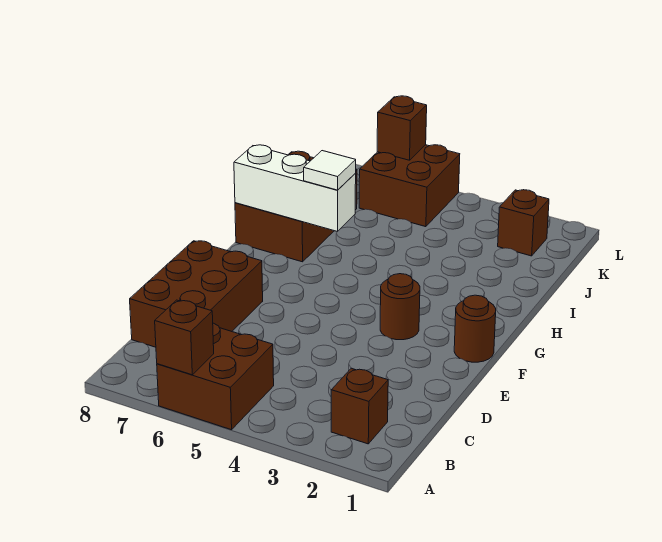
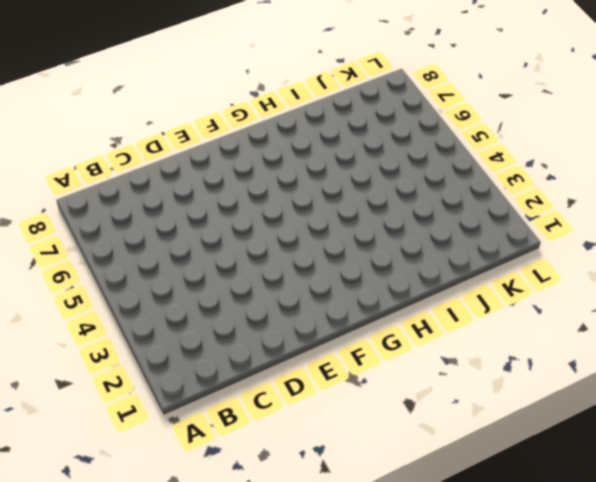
none -> brown 2x2 brick [157,323,274,430]
none -> brown 1x1 brick [331,368,388,444]
none -> brown 2x3 brick [130,241,263,347]

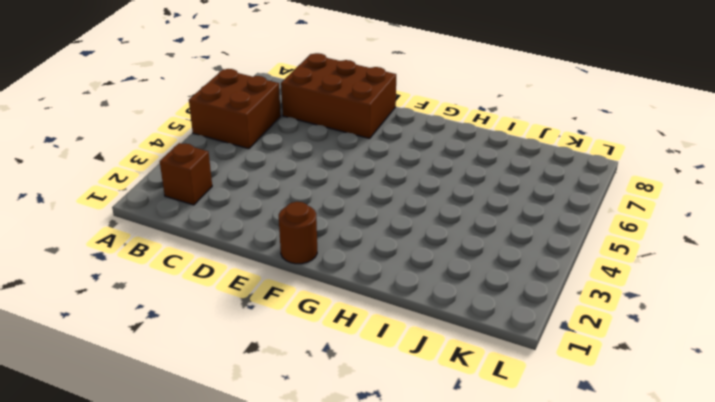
none -> brown 1x1 round brick [380,274,420,340]
none -> brown 2x3 brick [235,151,357,262]
none -> brown 1x1 brick [498,190,549,256]

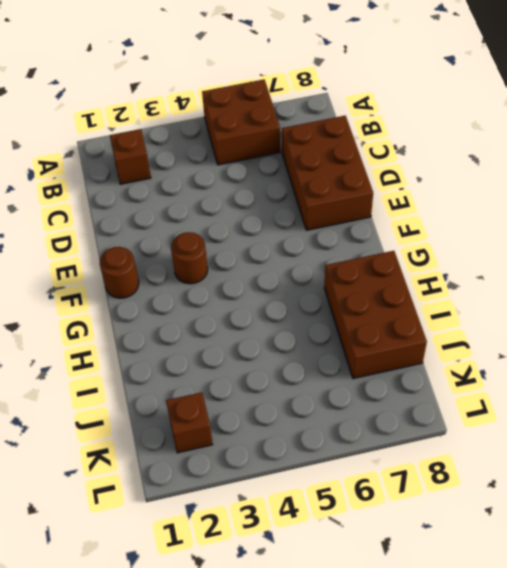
none -> brown 2x2 brick [359,145,460,227]
none -> brown 1x1 brick [155,300,214,375]
none -> white 1x3 brick [234,145,356,232]

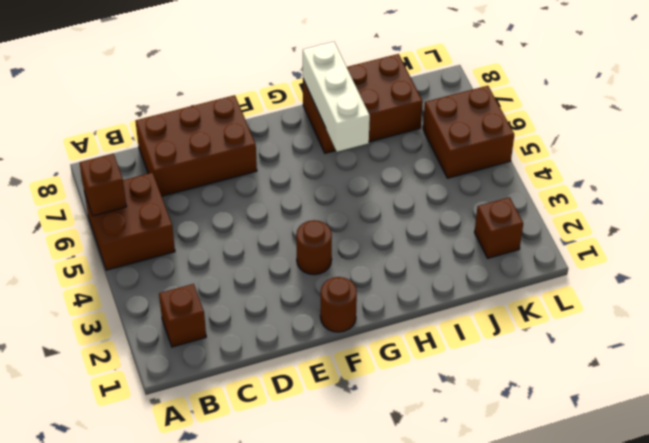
none -> brown 1x1 brick [377,96,427,160]
none -> white 1x1 tile [304,151,356,190]

